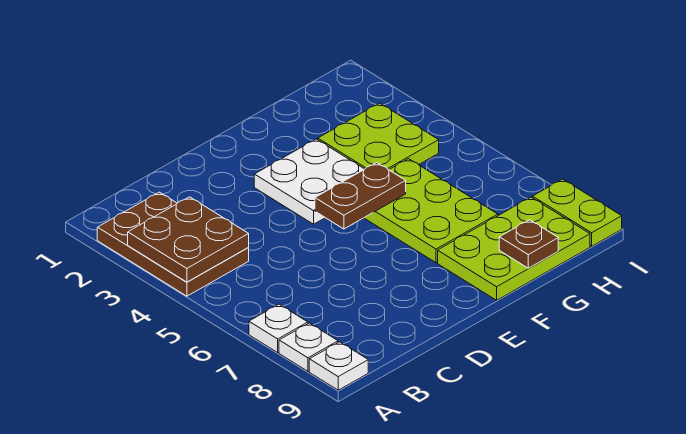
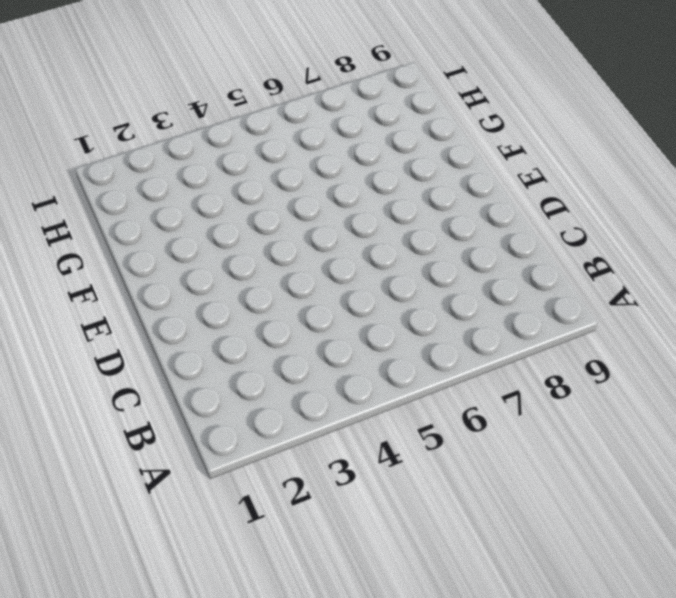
none -> brown 2x3 plate [97,192,249,296]
none -> white 1x1 plate [249,304,308,352]
none -> white 1x1 plate [279,323,338,371]

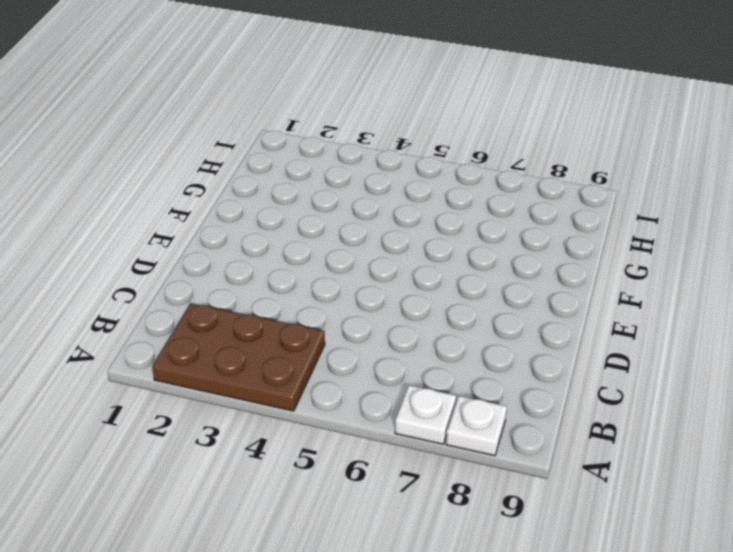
none -> white 1x1 plate [309,342,368,390]
none -> white 2x2 plate [254,139,364,224]
none -> lime 2x3 plate [364,159,498,263]

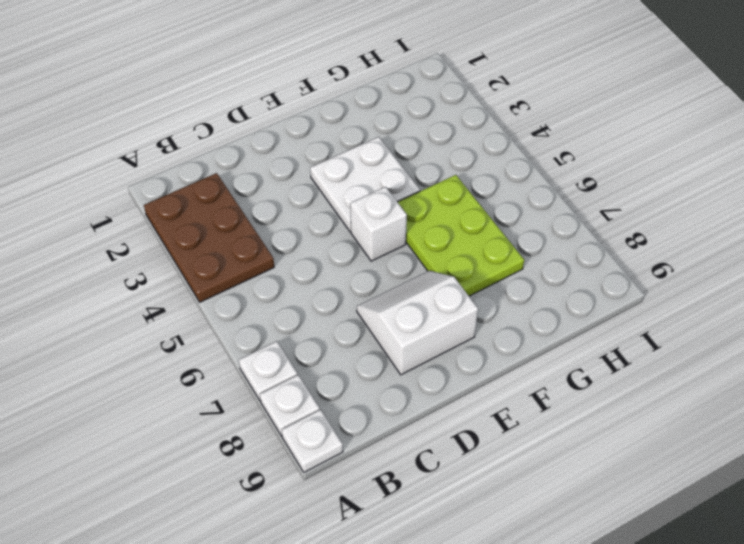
white 2x2 slope [357,271,478,375] -> none
white 1x1 brick [350,187,407,261] -> none
none -> lime 2x3 plate [438,197,590,300]
none -> lime 2x2 plate [318,103,439,170]
none -> lime 1x2 plate [533,179,622,246]

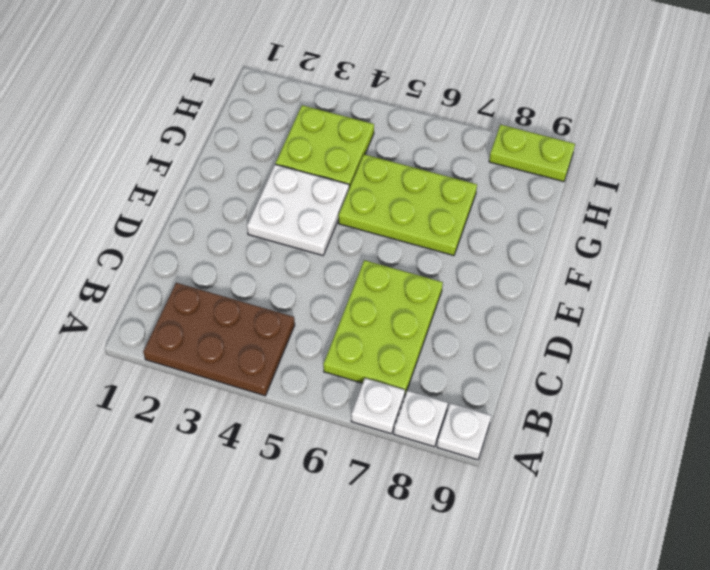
lime 2x3 plate [323,260,443,394] -> lime 2x3 plate moved to [438,197,590,300]
none -> brown 2x2 plate [128,197,249,282]
none -> brown 1x2 plate [315,163,406,229]
none -> brown 1x1 plate [499,220,558,268]

